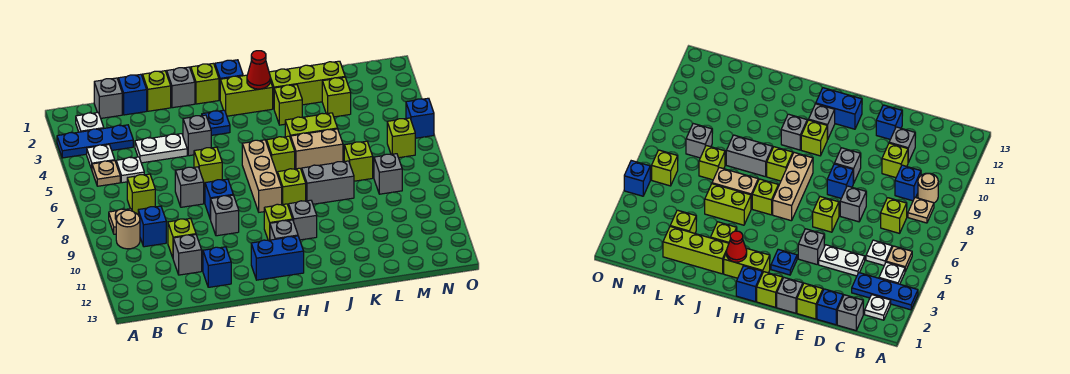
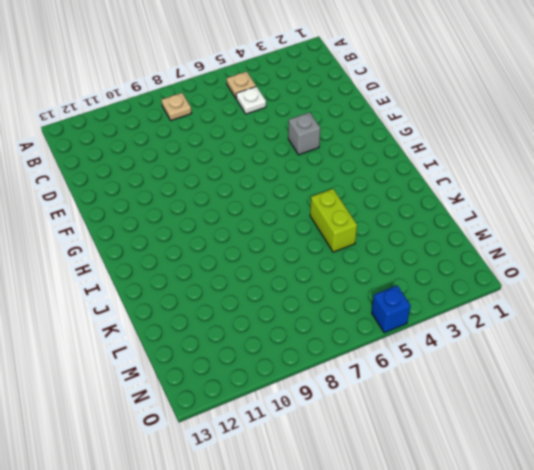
none -> blue 1x3 plate [57,125,133,158]
none -> white 1x1 plate [76,113,104,132]
none -> white 1x1 plate [87,145,115,169]
none -> tan 1x1 round brick [116,210,140,249]

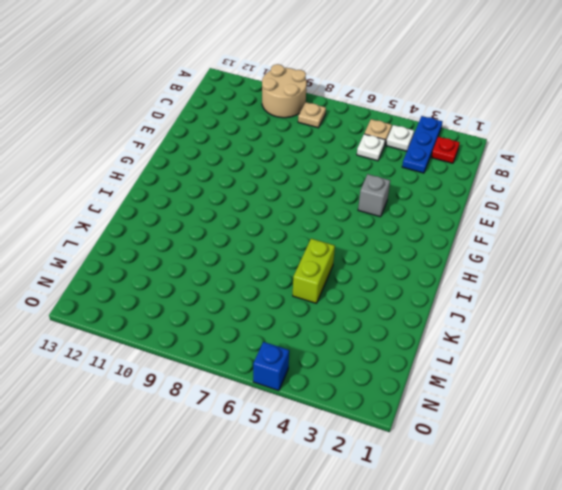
tan 2x2 round brick [262,64,307,118] -> tan 1x1 round brick [116,210,140,249]
red 1x1 plate [431,137,460,163] -> white 1x1 plate [76,113,104,132]
none -> grey 1x1 brick [94,78,122,118]
none -> lime 1x1 brick [127,174,155,214]
none -> blue 1x1 brick [138,206,166,247]
none -> blue 1x1 brick [118,74,147,115]

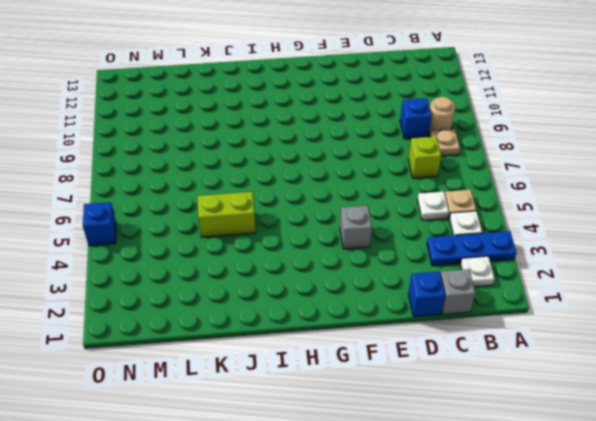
none -> white 1x2 plate [135,134,187,163]
none -> lime 1x1 brick [168,218,196,257]
none -> grey 1x1 brick [173,235,202,275]
none -> lime 1x1 brick [142,71,171,111]

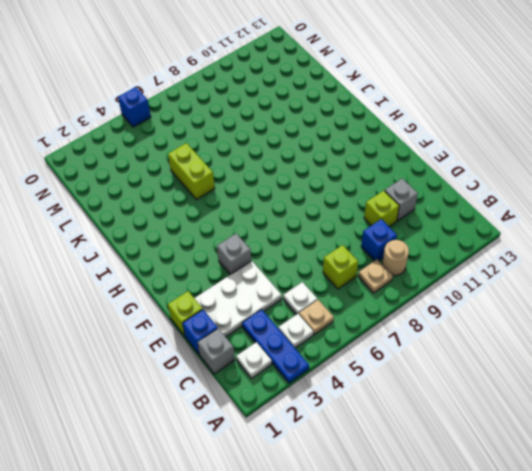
white 2x3 plate [194,261,282,337] -> white 1x2 plate [135,134,187,163]
none -> grey 1x1 brick [175,167,204,207]
none -> blue 1x1 brick [203,247,231,287]
none -> grey 1x1 brick [167,67,195,108]
none -> lime 1x1 brick [194,147,222,187]

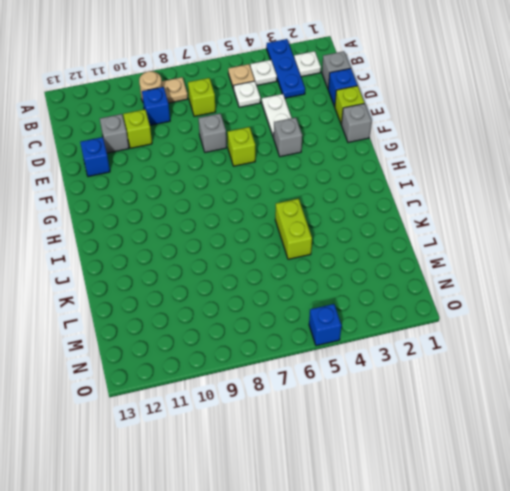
none -> blue 1x1 brick [205,179,233,219]
none -> grey 1x1 brick [210,195,239,236]
none -> lime 1x1 brick [191,63,219,104]
none -> blue 1x1 plate [202,110,230,135]

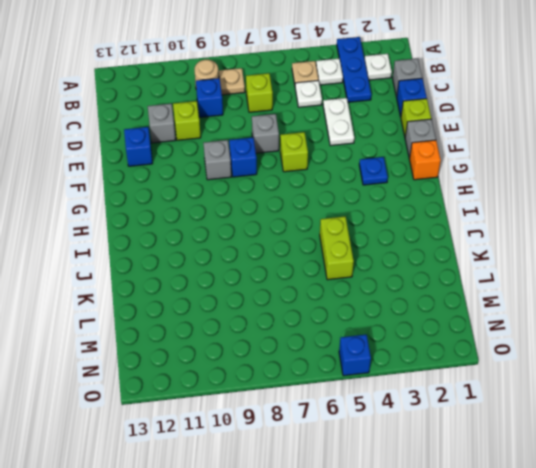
orange 1x1 brick [409,140,441,180] -> lime 1x1 brick [191,63,219,104]
none -> grey 1x1 brick [183,115,211,156]
none -> blue 1x2 brick [251,236,304,280]
none -> blue 1x1 brick [215,60,243,99]
none -> lime 1x2 brick [220,75,273,116]

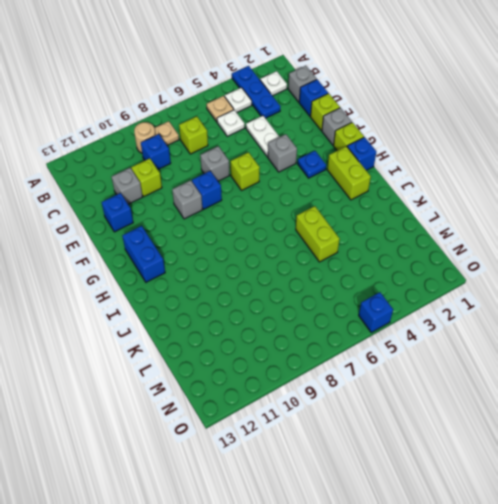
none -> tan 1x3 brick [242,140,282,212]
none -> lime 1x1 brick [264,204,293,240]
none -> grey 1x1 brick [270,220,298,240]
none -> lime 1x1 brick [267,136,295,175]

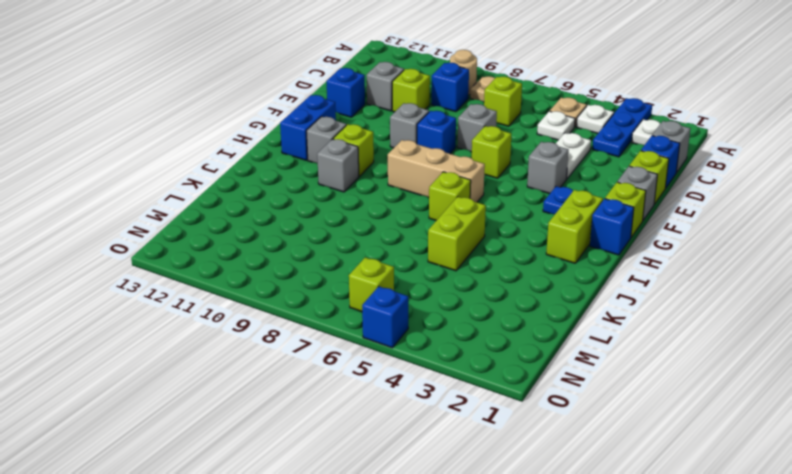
none -> lime 1x1 brick [278,168,306,207]
none -> lime 1x3 brick [269,61,345,108]
none -> lime 1x1 brick [274,85,302,125]
none -> tan 1x2 brick [291,129,343,171]

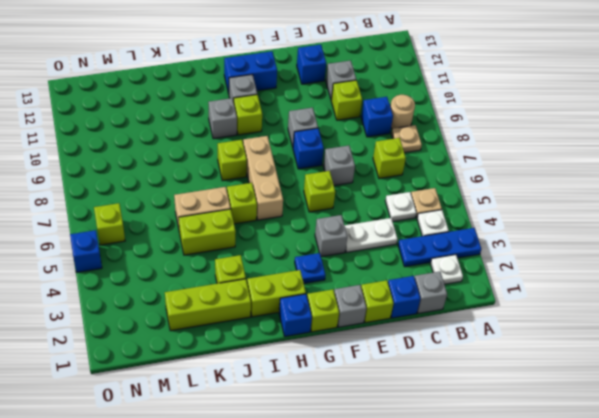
none -> grey 1x2 brick [302,161,354,204]
none -> lime 1x1 brick [322,77,351,117]
none -> lime 1x1 brick [344,141,373,181]
none -> grey 1x1 brick [374,154,402,194]

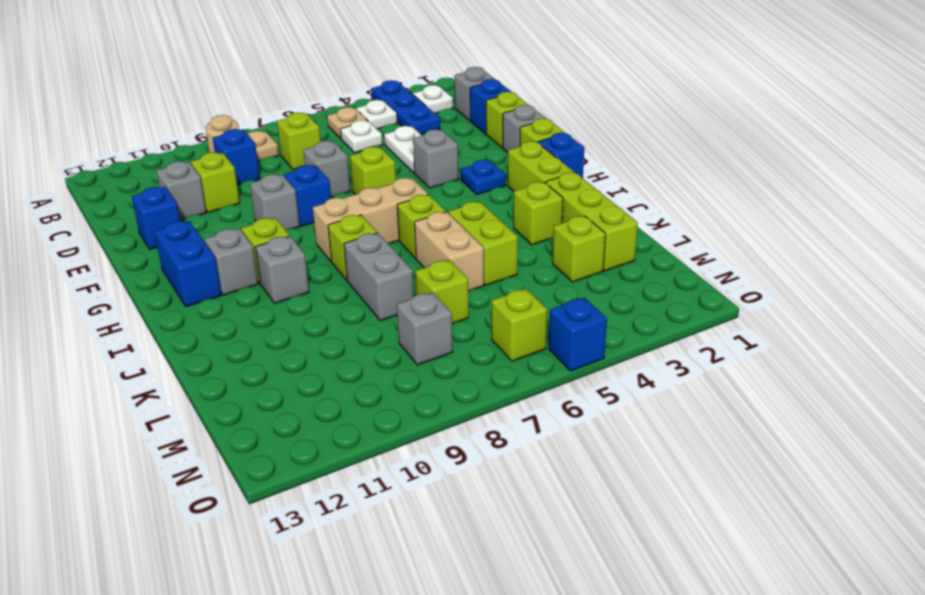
none -> red 1x1 cone [247,51,270,89]

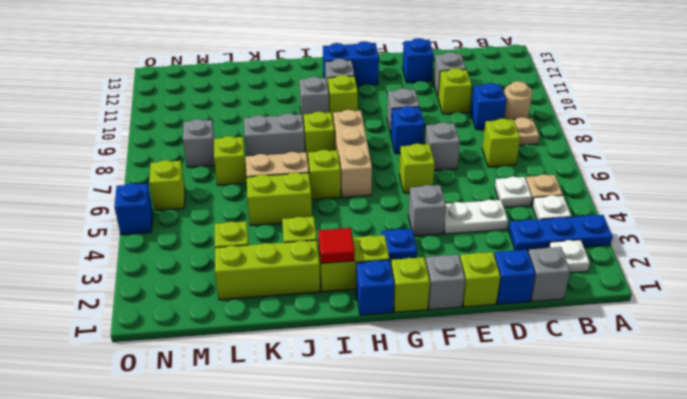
red 1x1 tile [318,228,355,263] -> red 1x1 cone [247,51,270,89]

